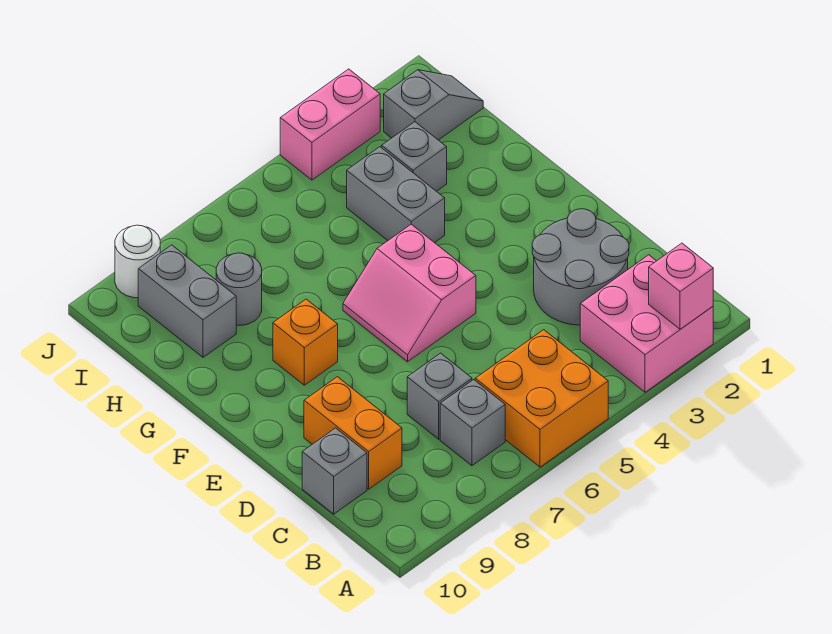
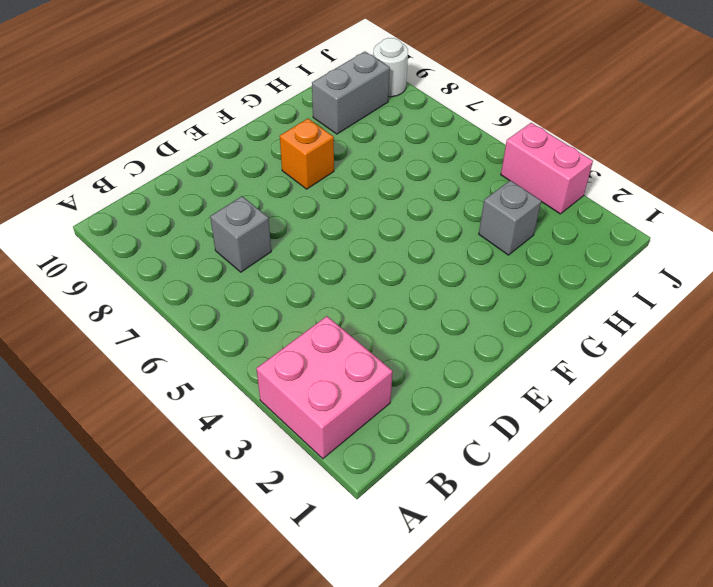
none -> orange 2x2 brick [475,330,608,467]
none -> grey 1x1 brick [440,380,505,466]
none -> grey 2x2 round brick [532,209,629,325]

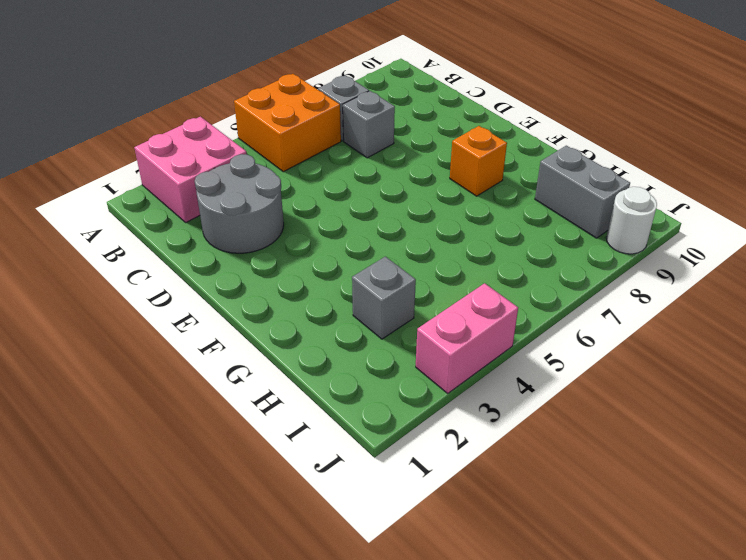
none -> orange 1x2 brick [304,377,402,489]
none -> grey 1x1 brick [302,428,367,514]
none -> pink 2x2 slope [343,224,476,362]

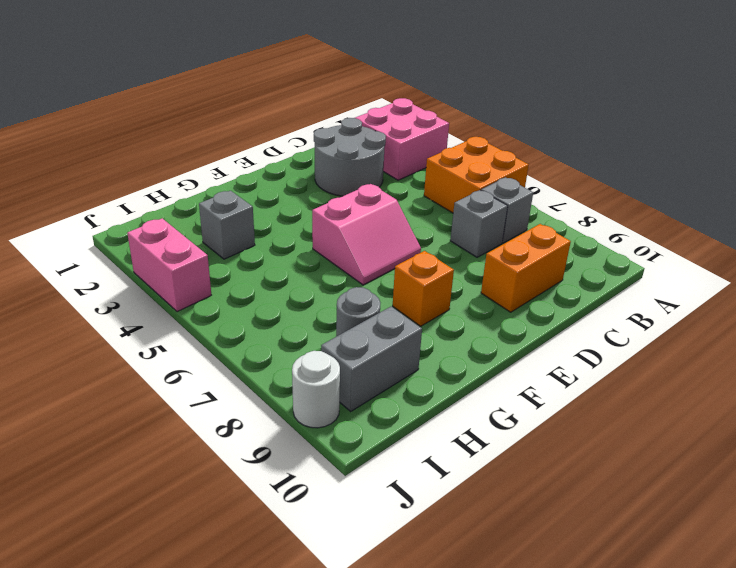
none -> grey 1x1 brick [302,428,367,514]
none -> grey 1x2 brick [347,147,445,243]
none -> grey 1x2 slope [384,70,483,140]

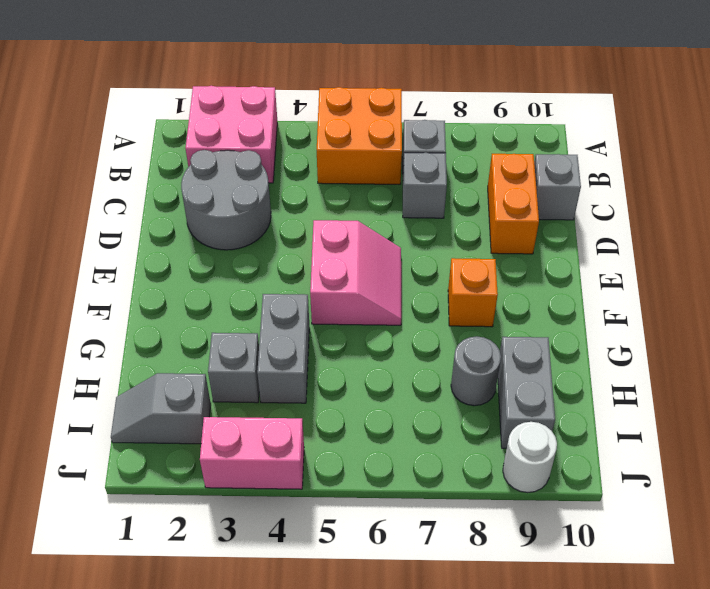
none -> pink 1x1 brick [649,243,713,329]

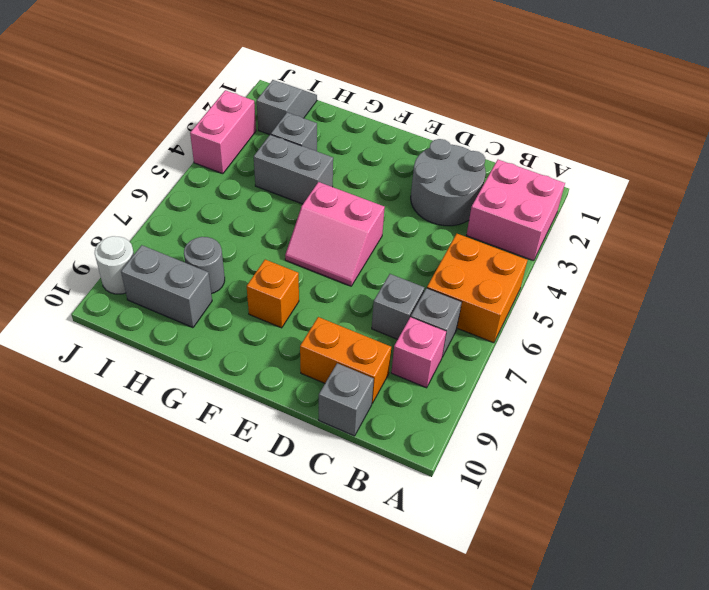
pink 1x1 brick [391,317,446,388] -> pink 1x1 brick moved to [649,243,713,329]

